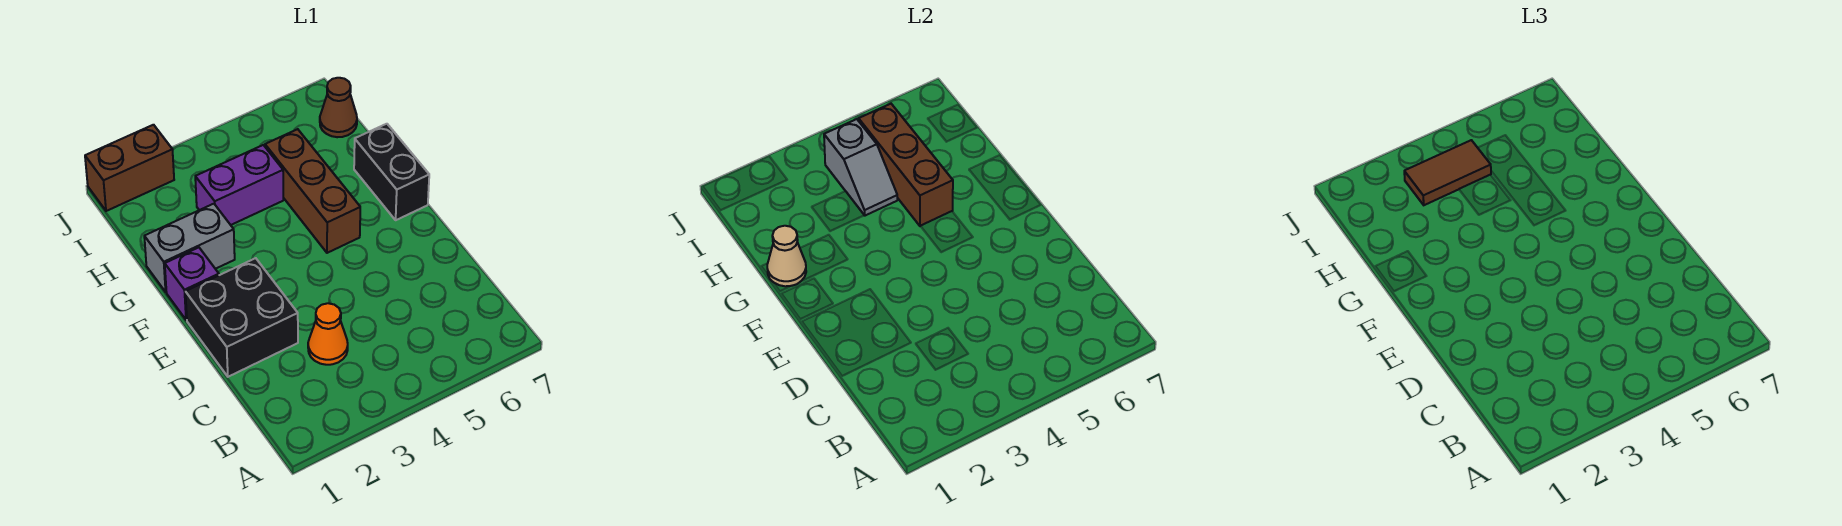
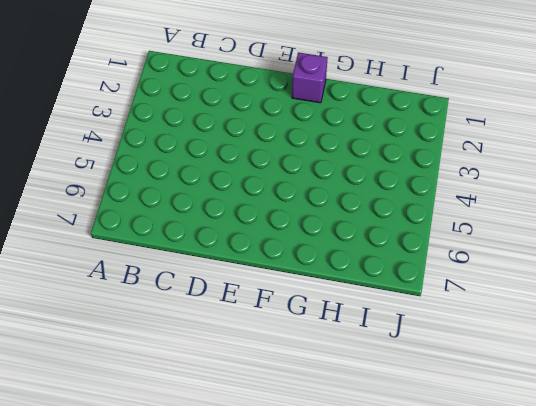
none -> orange 1x1 cone [308,303,348,365]
none -> black 2x2 brick [186,258,298,377]
none -> brown 1x3 brick [265,129,360,253]

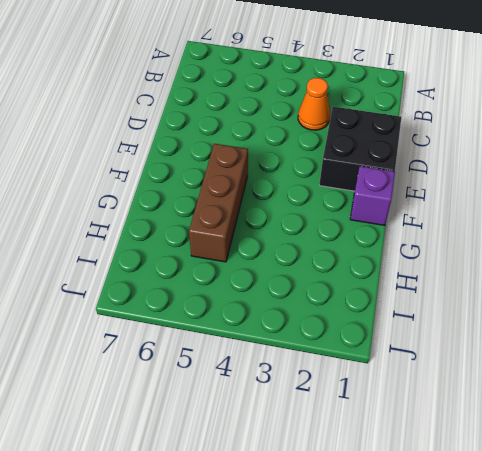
none -> black 1x2 brick [354,124,429,220]
none -> grey 1x2 brick [144,204,235,292]
none -> purple 1x2 brick [195,145,283,225]

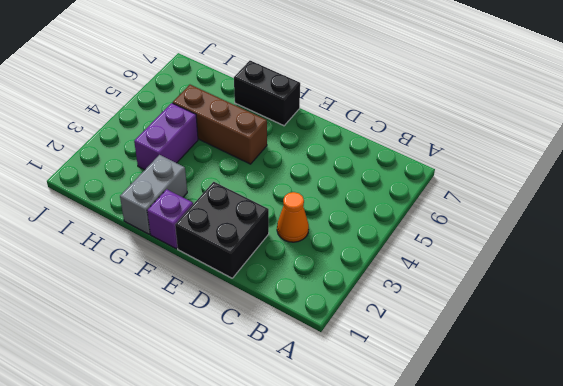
none -> brown 1x1 cone [320,78,357,137]
none -> brown 1x2 brick [85,125,174,211]
none -> tan 1x1 cone [767,226,806,286]

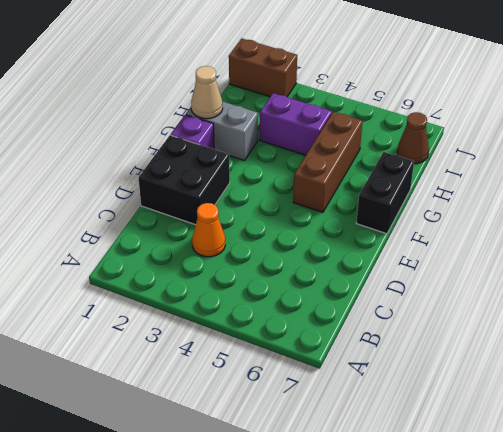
none -> brown 1x3 brick [859,104,953,226]
none -> grey 1x2 slope [824,119,897,216]
none -> brown 1x2 tile [1404,140,1491,205]

